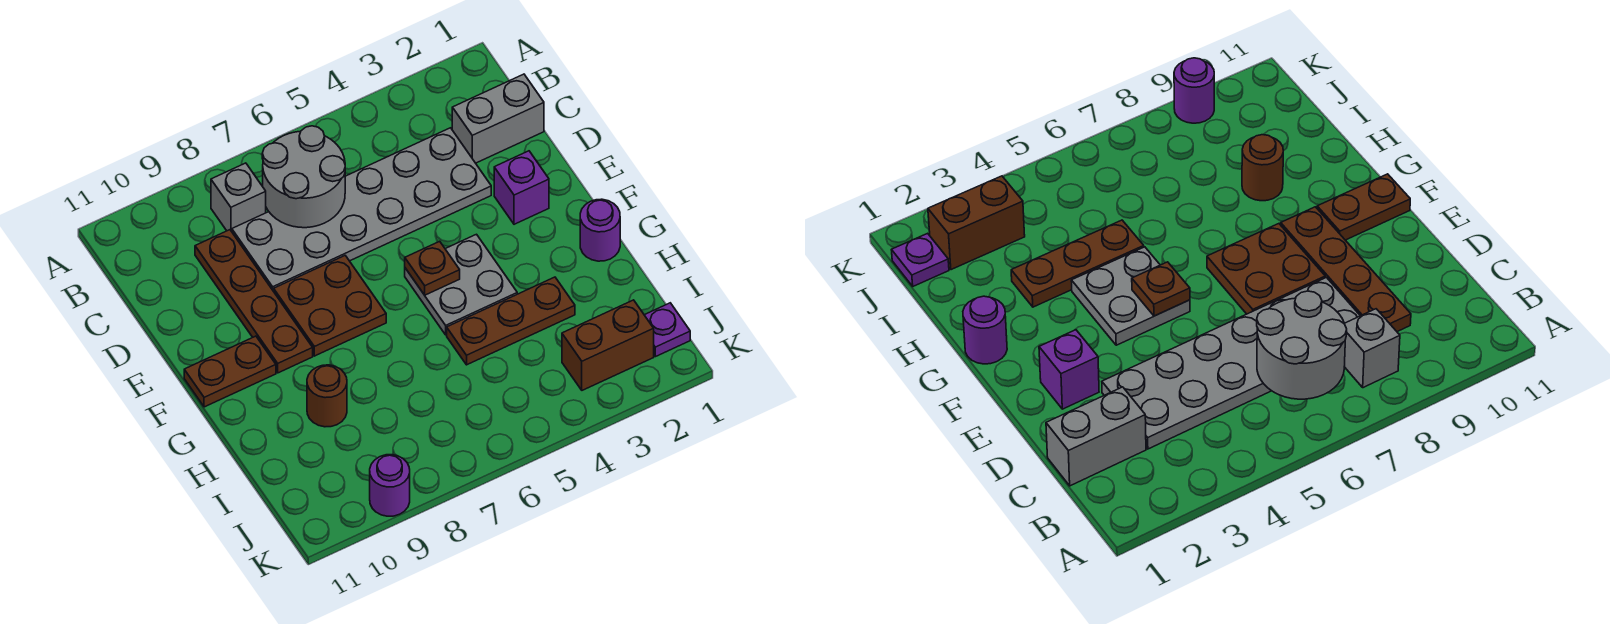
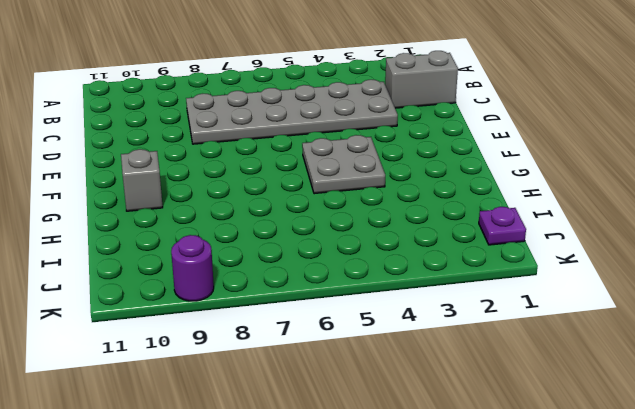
grey 1x1 brick [121,149,163,211] -> grey 1x1 brick moved to [211,163,266,232]
none -> brown 1x4 plate [195,230,313,373]
none -> purple 1x1 brick [494,151,549,224]
none -> brown 2x2 plate [274,256,386,356]

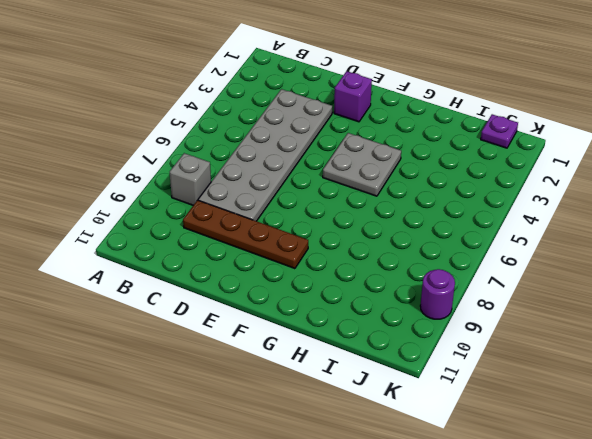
none -> grey 1x2 brick [452,74,544,163]
none -> brown 2x2 plate [274,256,386,356]
none -> brown 1x2 plate [184,336,276,407]

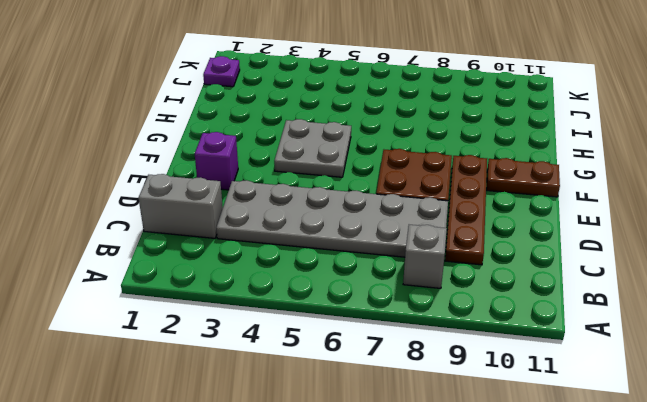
none -> purple 1x1 round brick [580,199,620,261]
none -> brown 1x3 plate [447,277,575,365]
none -> brown 1x1 round brick [307,365,347,427]

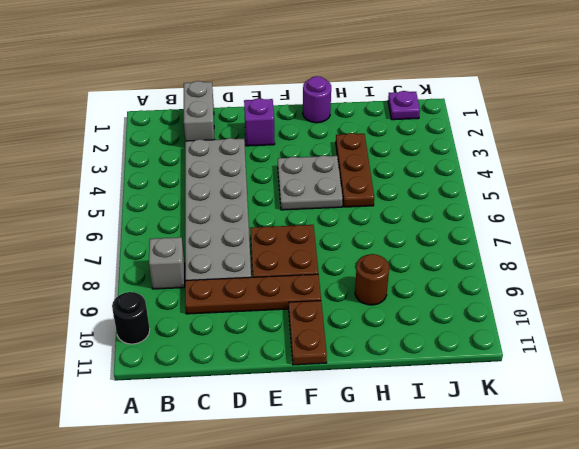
black 1x1 round brick [112,292,150,344] -> none
none -> brown 1x2 brick [562,300,654,390]
none -> purple 1x1 round brick [370,455,410,516]
none -> grey 2x2 round brick [262,126,345,228]

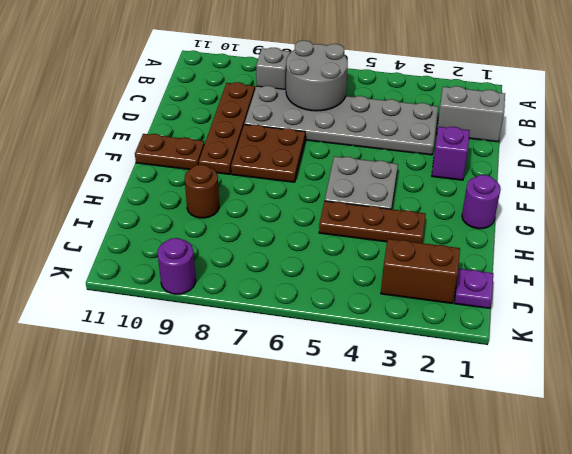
none -> brown 1x1 plate [405,241,460,295]

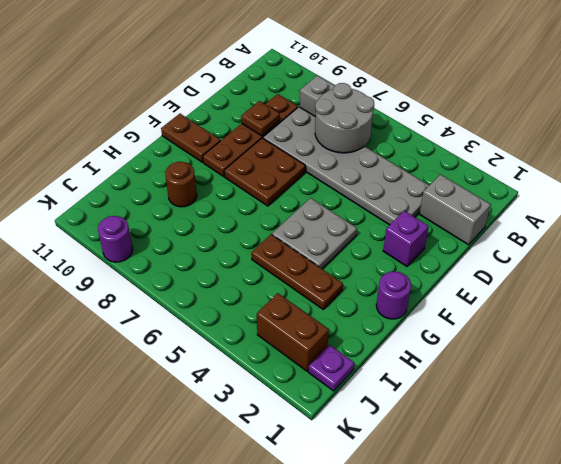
brown 1x1 plate [241,101,280,136] -> brown 1x1 plate moved to [405,241,460,295]

